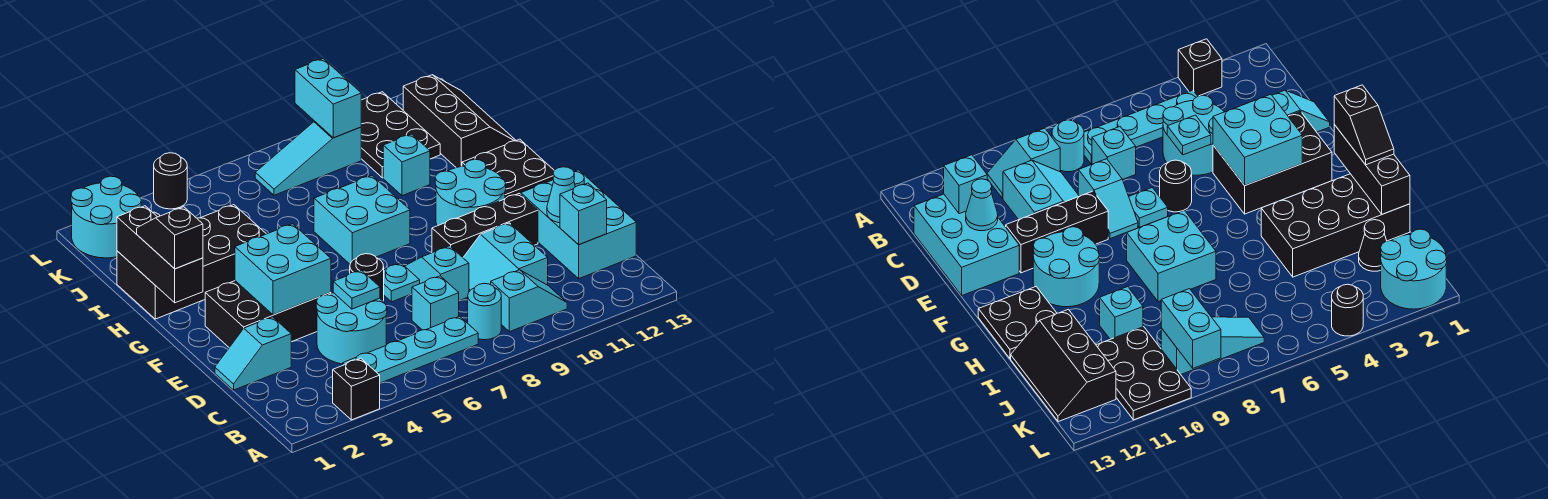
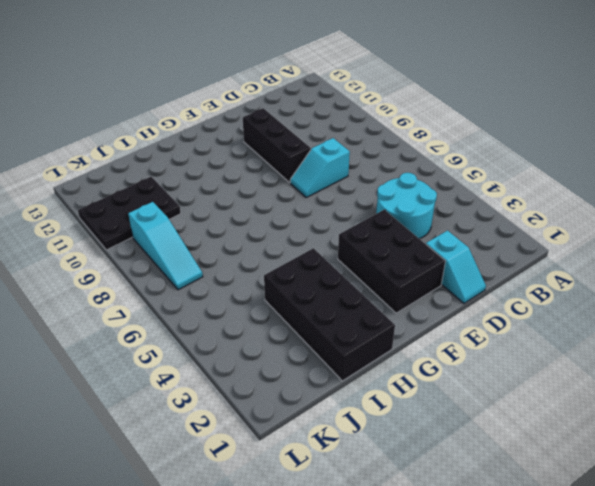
none -> black 1x1 brick [333,358,380,420]
none -> cyan 1x4 plate [343,316,478,383]
none -> cyan 1x1 round brick [468,284,501,340]
none -> cyan 1x2 slope [491,270,567,332]

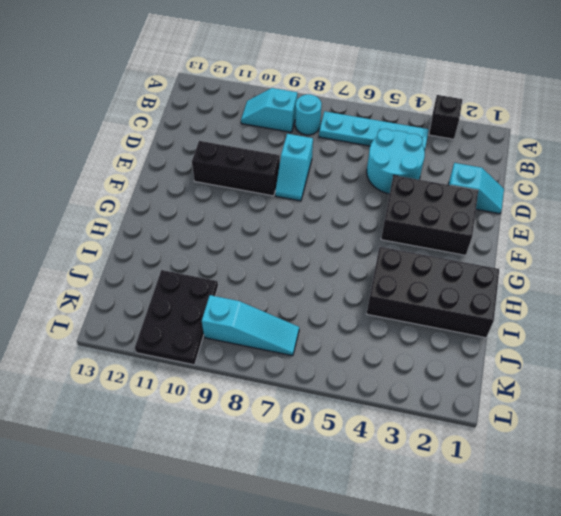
none -> cyan 1x1 brick [412,276,459,330]
none -> cyan 2x2 slope [463,223,548,292]
none -> cyan 2x3 brick [521,170,636,278]
none -> black 1x1 round brick [350,254,384,301]

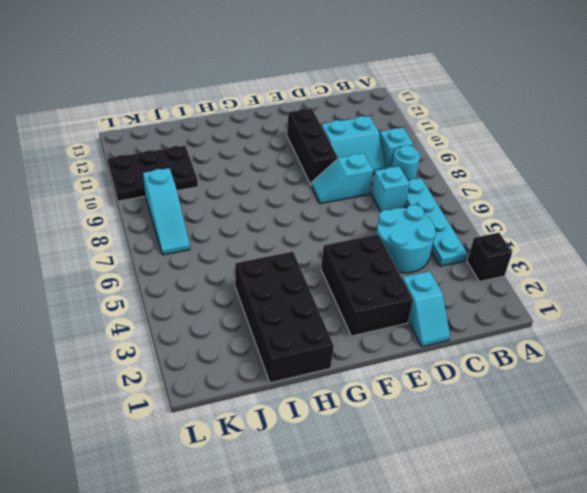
none -> cyan 2x3 brick [521,170,636,278]
none -> black 1x1 round brick [350,254,384,301]
none -> cyan 1x1 plate [384,263,420,302]
none -> cyan 2x2 round brick [435,159,506,226]

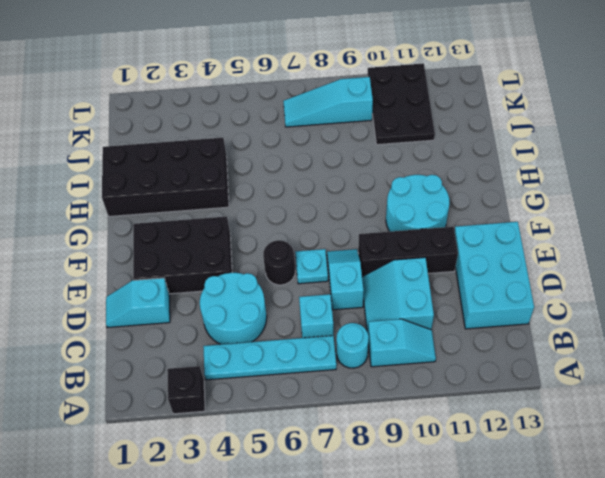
none -> cyan 2x2 brick [314,175,410,264]
none -> black 2x2 plate [462,139,554,198]
none -> cyan 1x1 brick [383,134,430,196]
none -> black 2x3 slope [403,75,516,168]

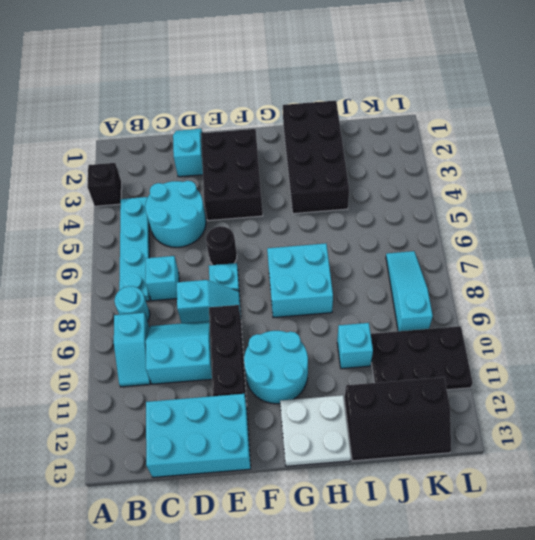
white 2x2 plate [280,395,351,466] -> black 2x2 plate [462,139,554,198]
none -> black 1x1 cone [1359,220,1387,271]
none -> cyan 2x2 round brick [71,176,141,258]
none -> black 1x1 round brick [154,153,187,209]
none -> cyan 1x1 brick [560,183,607,245]

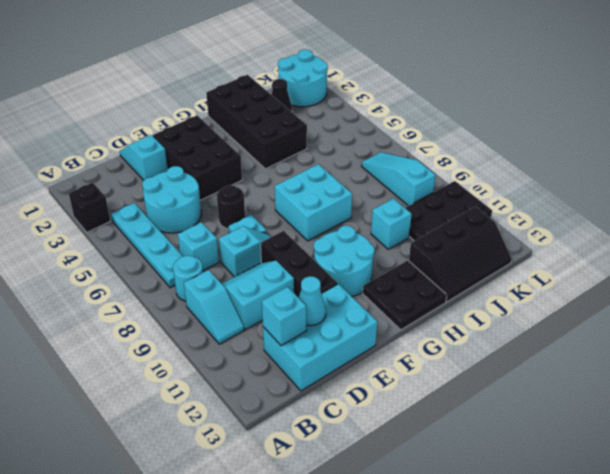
none -> black 1x1 round brick [154,153,187,209]
none -> cyan 1x1 plate [333,270,380,309]
none -> cyan 2x2 brick [235,224,331,315]
none -> black 1x3 brick [117,206,203,303]

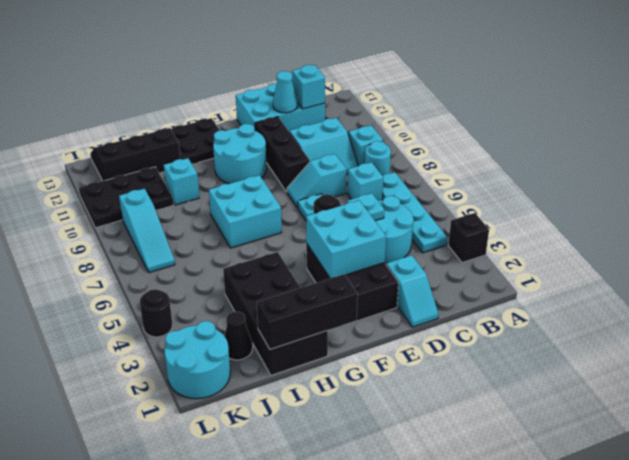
none -> cyan 1x2 brick [295,59,361,138]
none -> black 1x2 slope [137,207,203,269]

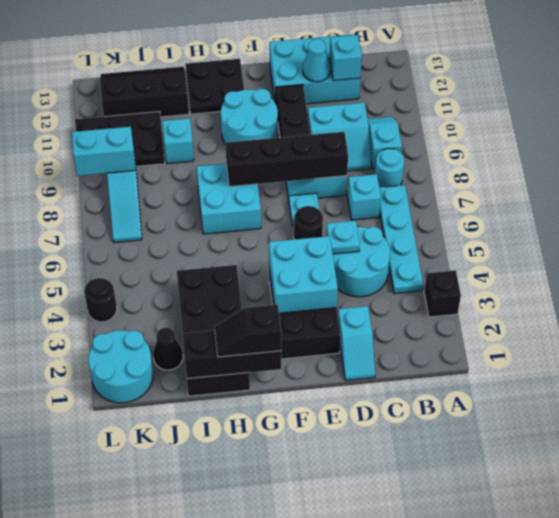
black 1x4 brick [225,132,348,187] -> none

